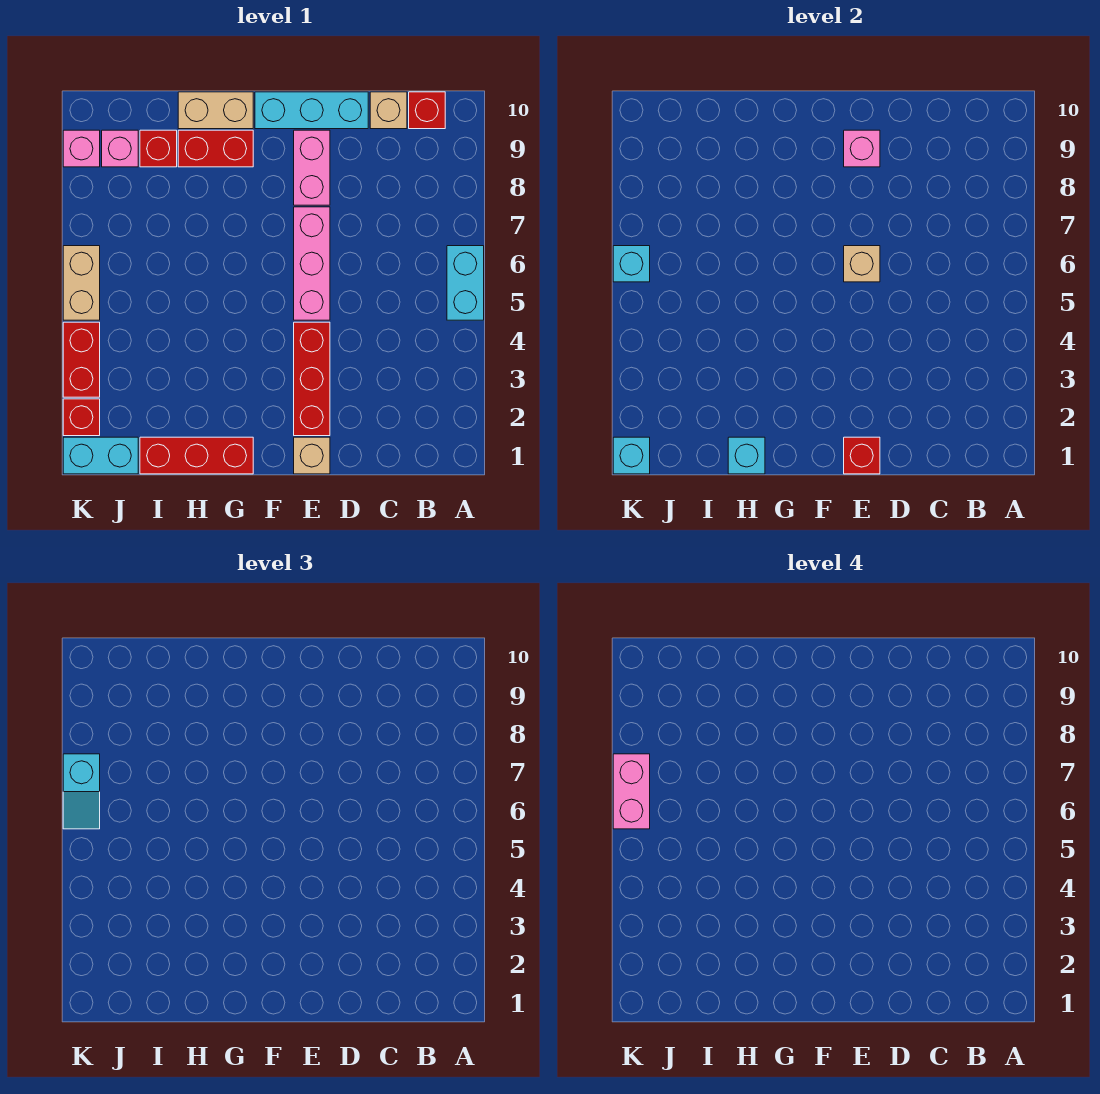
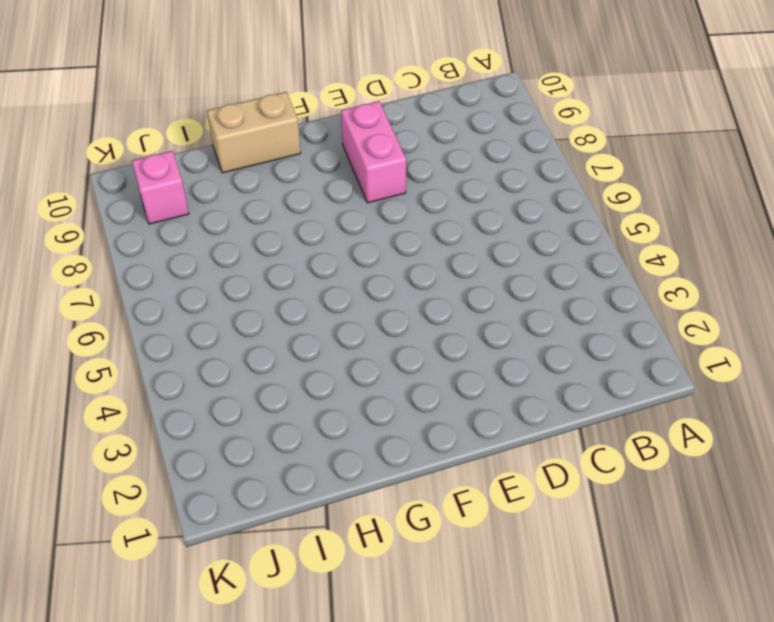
none -> cyan 1x2 brick [447,246,484,320]
none -> red 1x1 brick [409,92,445,129]
none -> tan 1x1 brick [370,92,407,129]

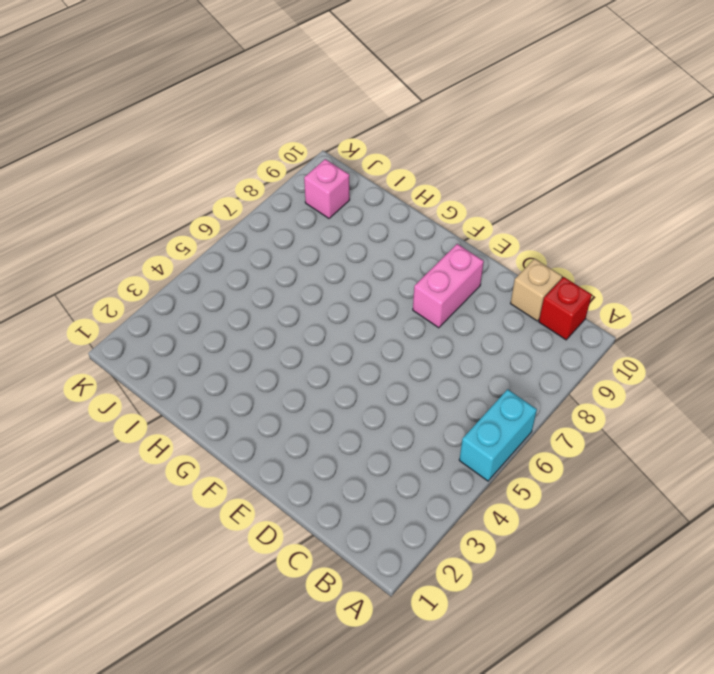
none -> cyan 1x3 brick [255,92,368,129]
none -> tan 1x1 brick [294,437,330,474]
none -> red 1x3 brick [294,322,330,436]

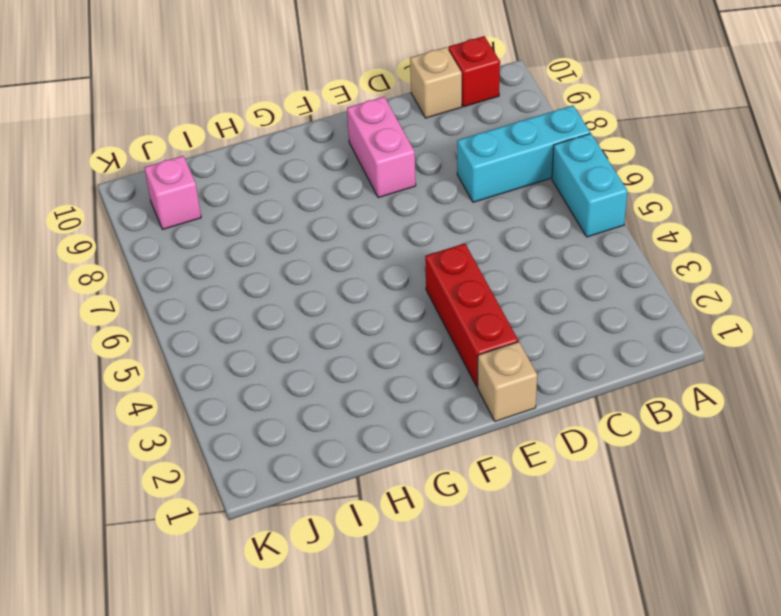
cyan 1x3 brick [457,105,590,202] -> cyan 1x3 brick moved to [255,92,368,129]
none -> pink 1x3 brick [294,207,330,320]
none -> red 1x3 brick [140,437,253,474]
none -> red 1x2 brick [178,130,253,167]

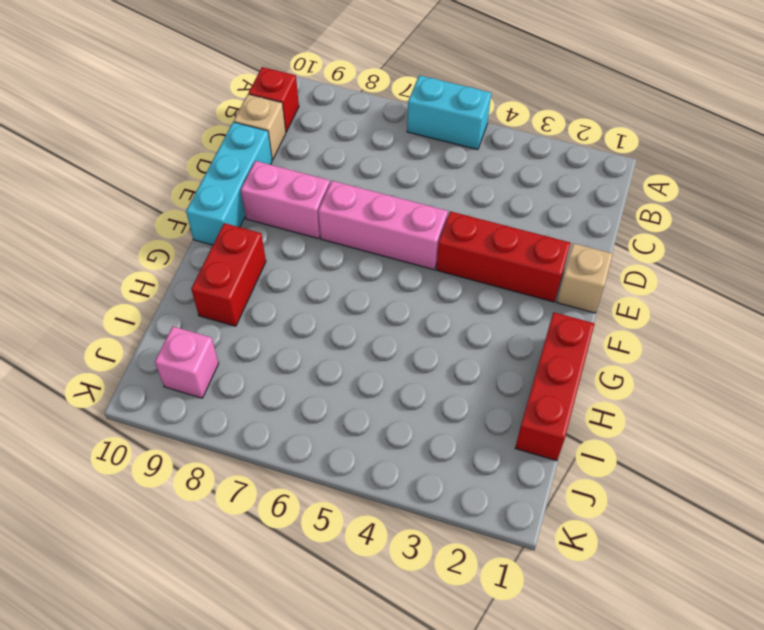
none -> tan 1x2 brick [178,92,253,129]
none -> red 1x1 brick [140,130,177,167]
none -> cyan 1x2 brick [63,437,138,474]

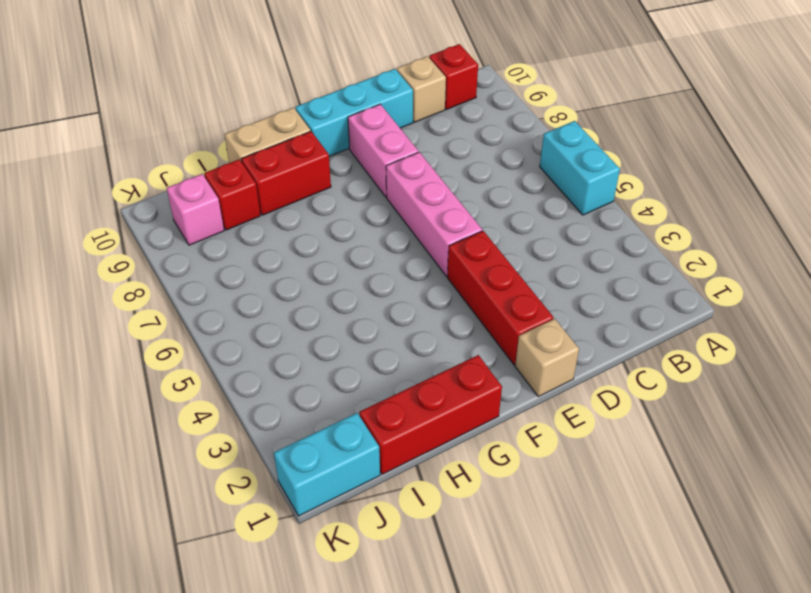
none -> red 1x1 brick [63,399,100,436]
none -> red 1x2 brick [63,322,100,397]
none -> tan 1x2 brick [63,246,100,320]

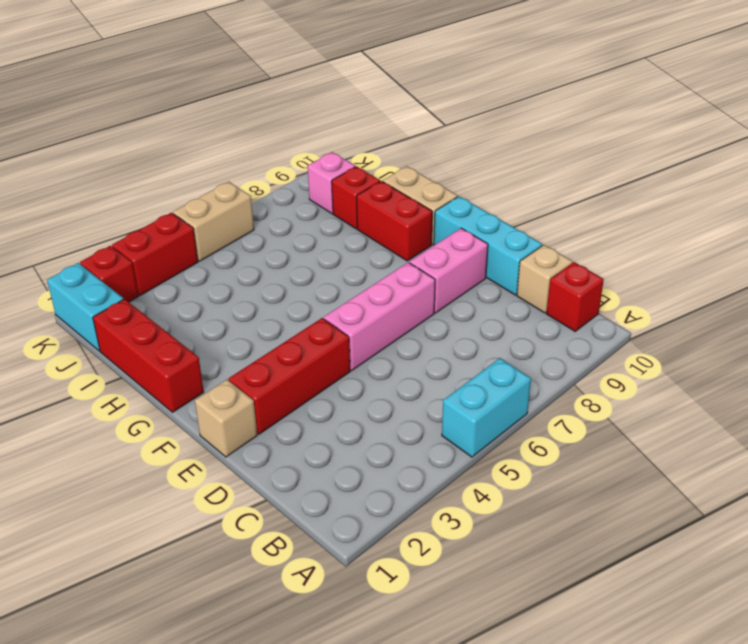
none -> pink 1x1 brick [63,130,100,167]
none -> red 1x1 brick [844,437,880,474]
none -> tan 1x1 brick [844,246,880,282]

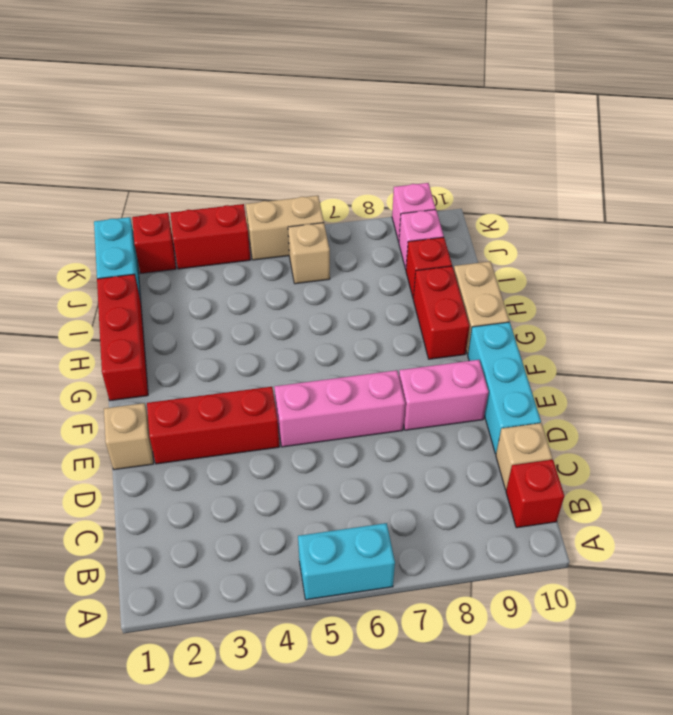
tan 1x1 brick [288,223,330,284] -> tan 1x1 brick moved to [844,246,880,282]
none -> red 1x1 brick [844,437,880,474]
none -> pink 1x1 brick [844,130,880,167]
none -> cyan 1x1 brick [728,437,765,474]

